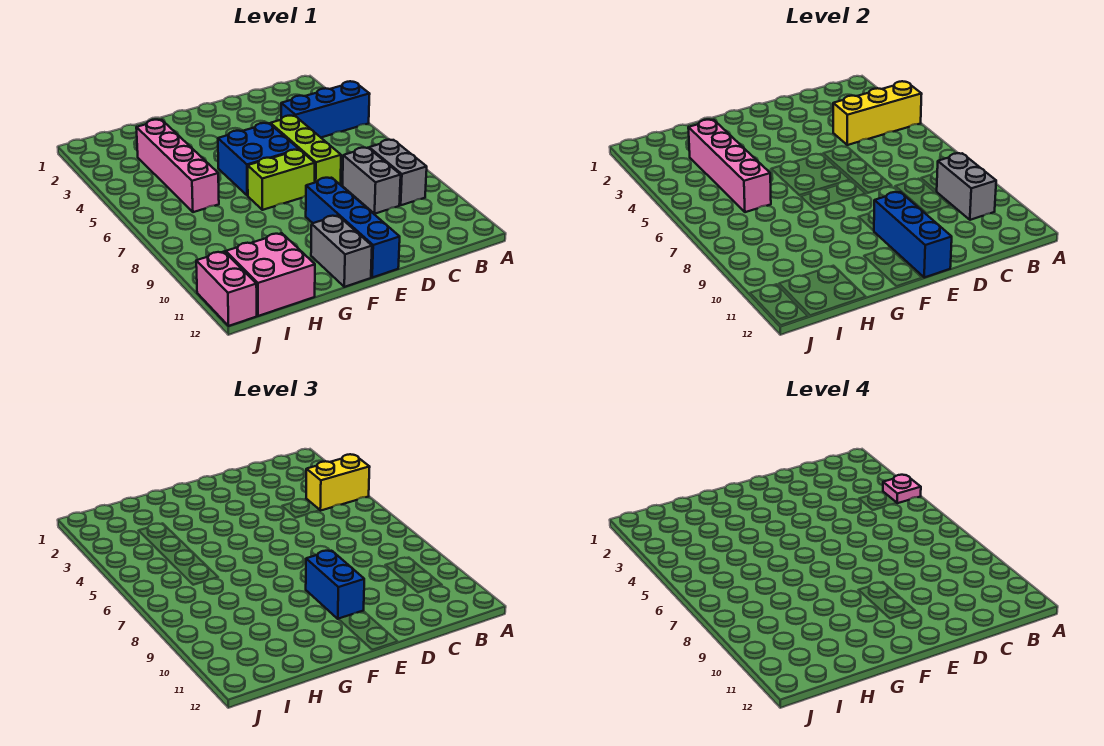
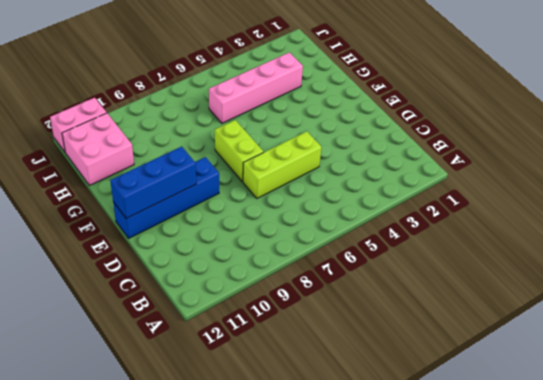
none -> blue 1x3 brick [281,81,370,137]
none -> grey 1x2 brick [369,140,427,205]
none -> grey 1x2 brick [343,148,401,214]

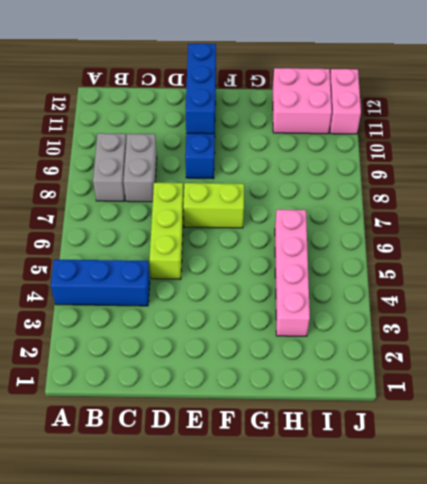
none -> blue 2x2 brick [218,123,299,196]
none -> grey 1x2 brick [311,215,372,287]
none -> yellow 1x3 brick [833,81,922,145]

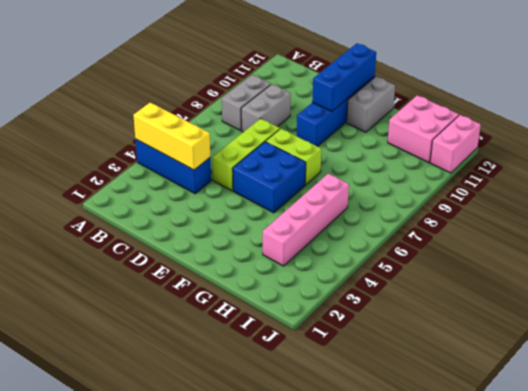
none -> grey 1x2 brick [937,153,996,220]
none -> pink 1x4 brick [688,120,771,212]
none -> yellow 1x2 brick [306,454,370,511]

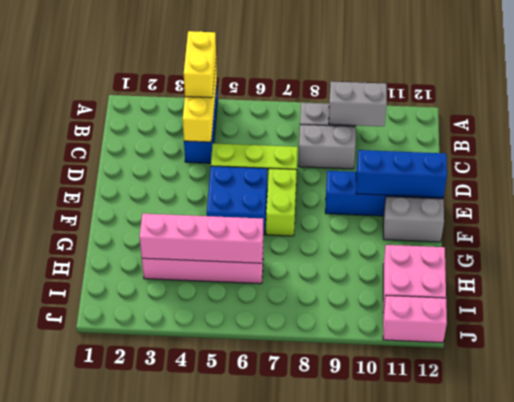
none -> blue 1x2 brick [306,551,364,619]
none -> pink 1x1 plate [883,475,921,503]

